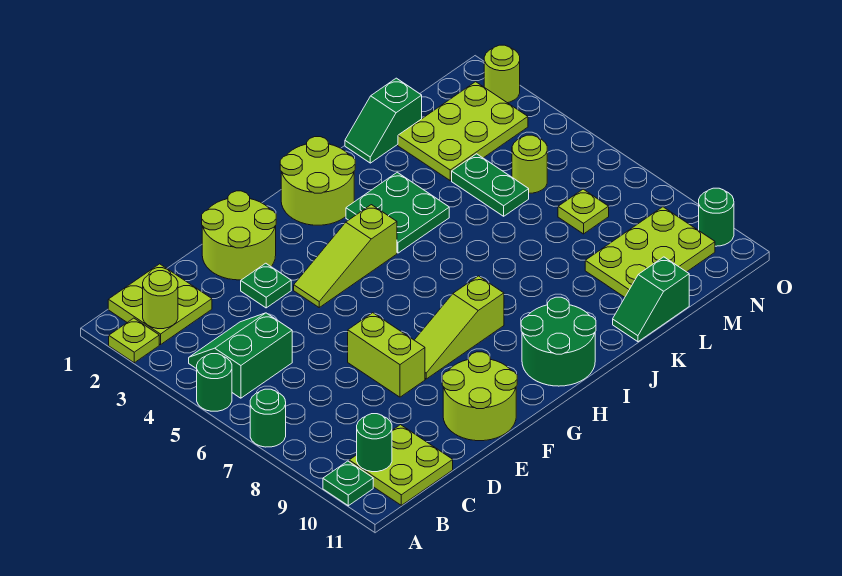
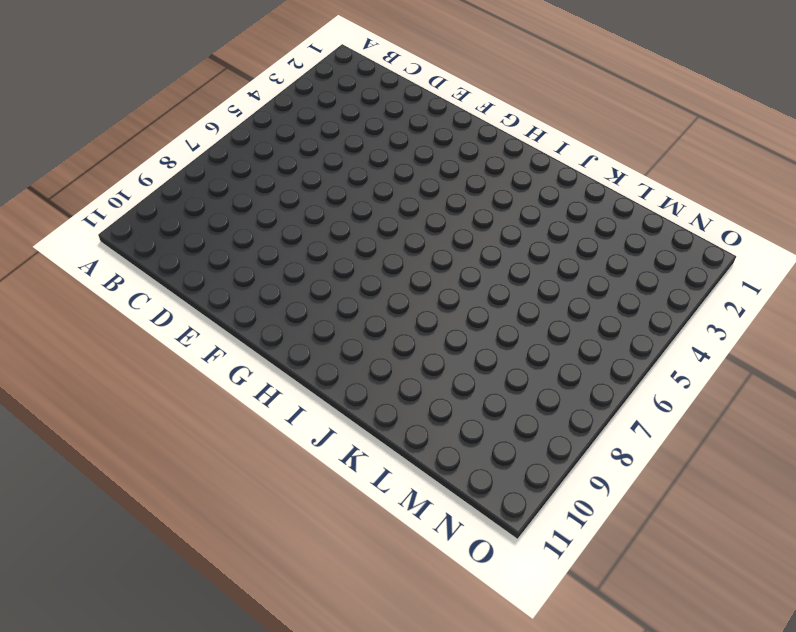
none -> lime 1x1 plate [109,318,159,363]
none -> green 1x1 round brick [197,354,232,411]
none -> green 1x1 round brick [250,389,286,447]

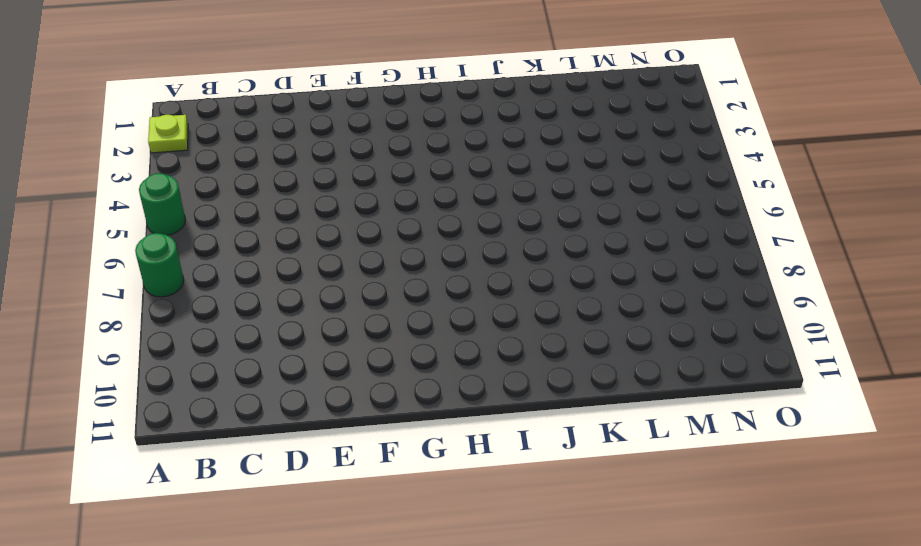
none -> green 1x1 plate [323,461,373,506]
none -> lime 2x2 plate [108,264,212,345]
none -> green 2x2 slope [189,313,292,398]

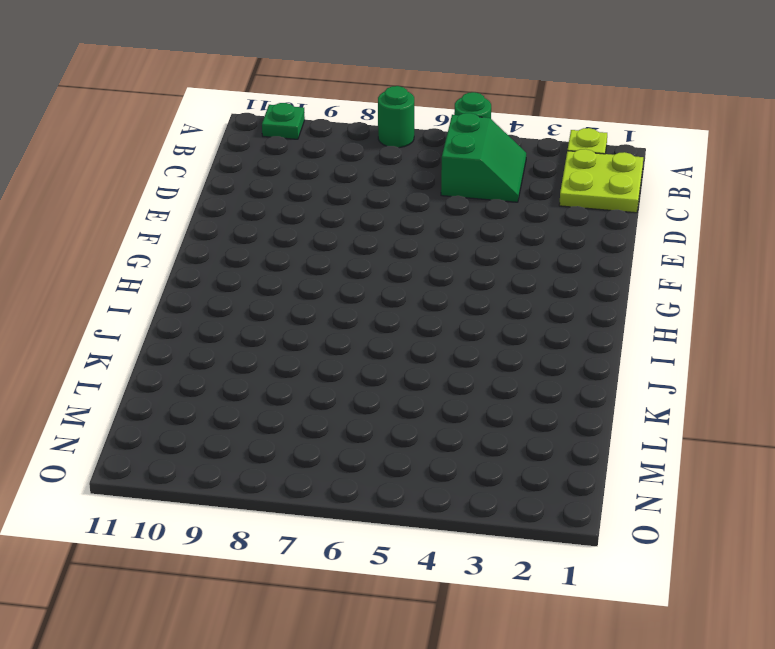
none -> lime 2x2 plate [349,425,453,505]
none -> lime 2x2 round brick [202,191,276,280]
none -> green 1x1 plate [241,263,291,308]

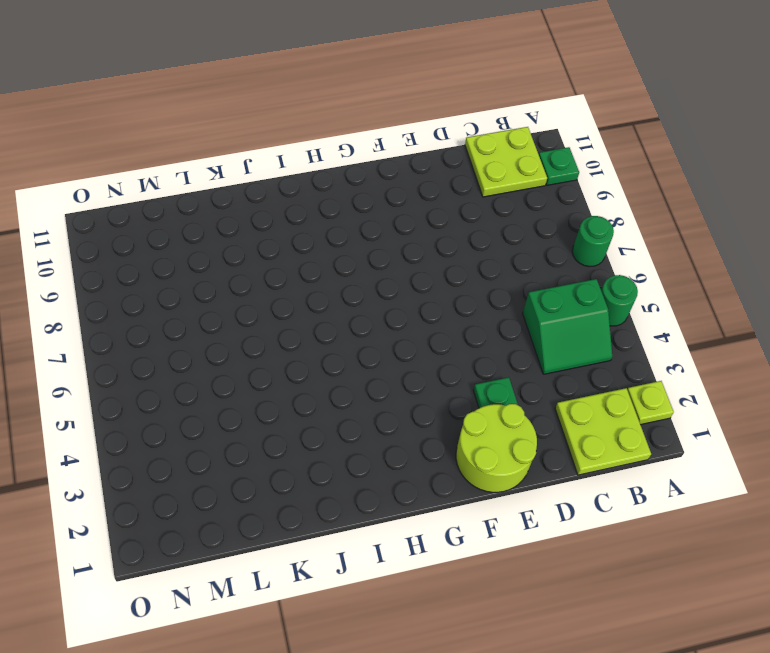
none -> lime 1x2 brick [348,313,425,397]
none -> lime 2x2 round brick [442,352,517,441]
none -> lime 1x3 slope [294,205,397,307]

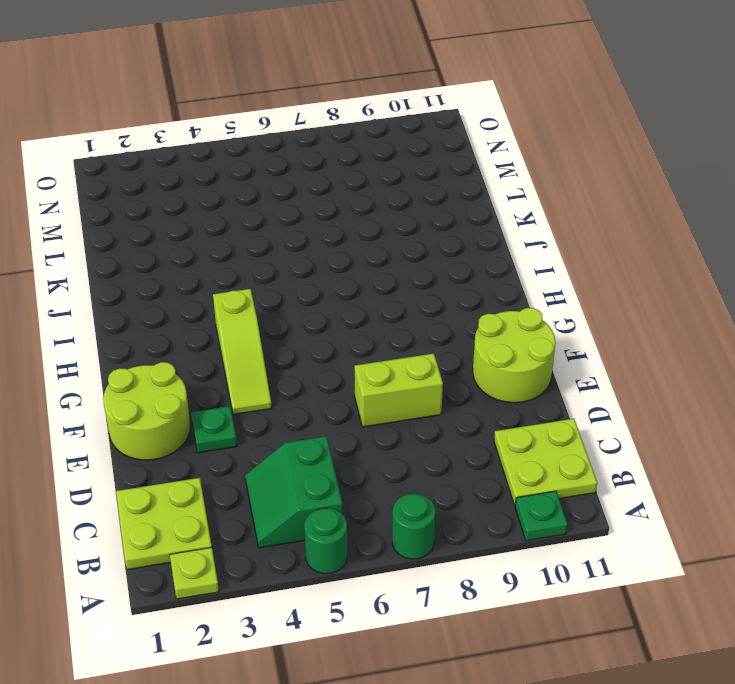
none -> lime 1x3 slope [415,276,504,379]
none -> lime 2x2 round brick [280,137,355,225]
none -> green 2x2 round brick [521,297,596,386]

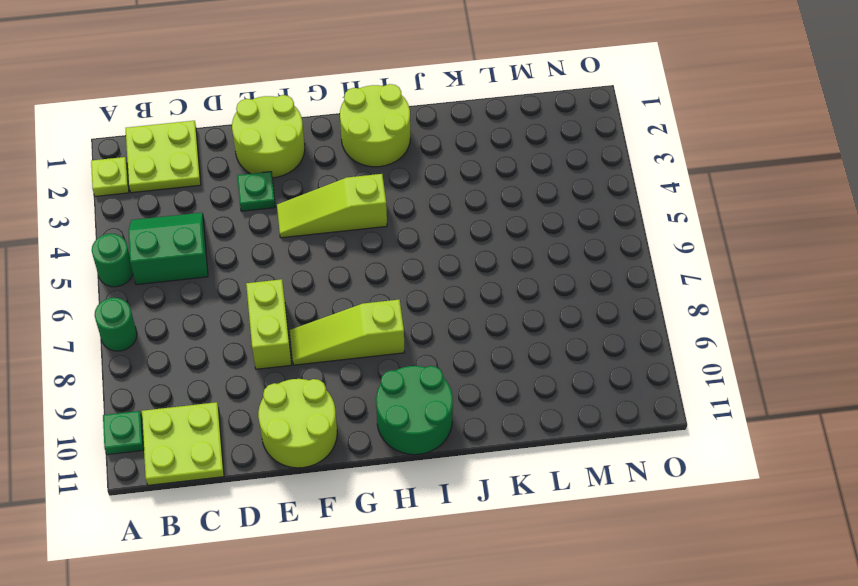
none -> green 2x2 plate [346,172,449,253]
none -> green 1x2 slope [345,78,422,163]
none -> green 1x2 slope [613,257,689,342]

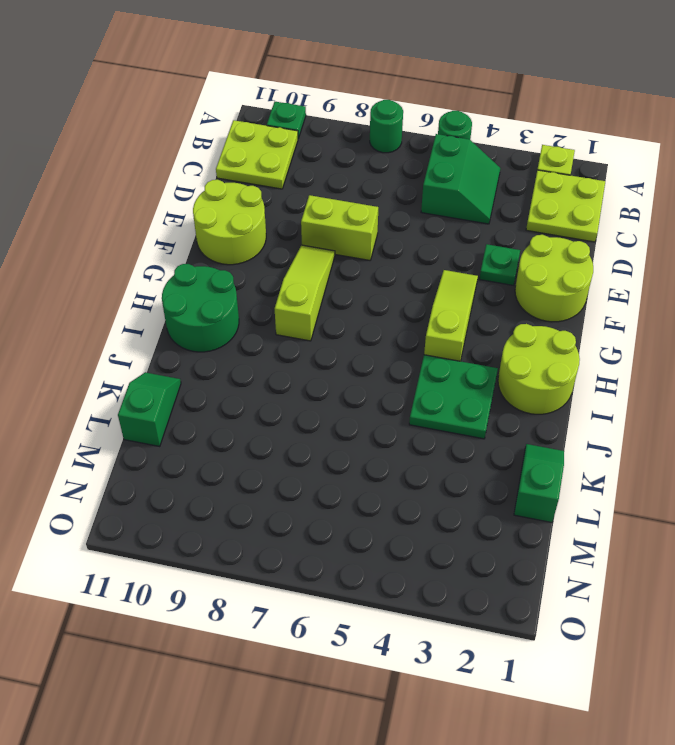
none -> lime 2x3 plate [398,82,528,180]
none -> green 1x2 plate [452,154,529,216]
none -> lime 2x3 plate [585,207,715,297]

